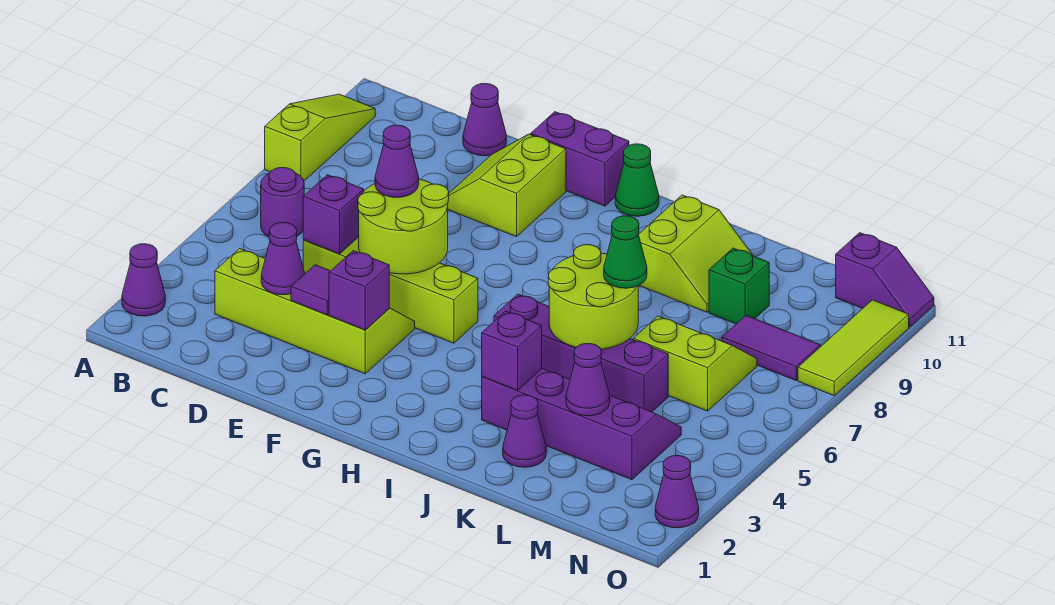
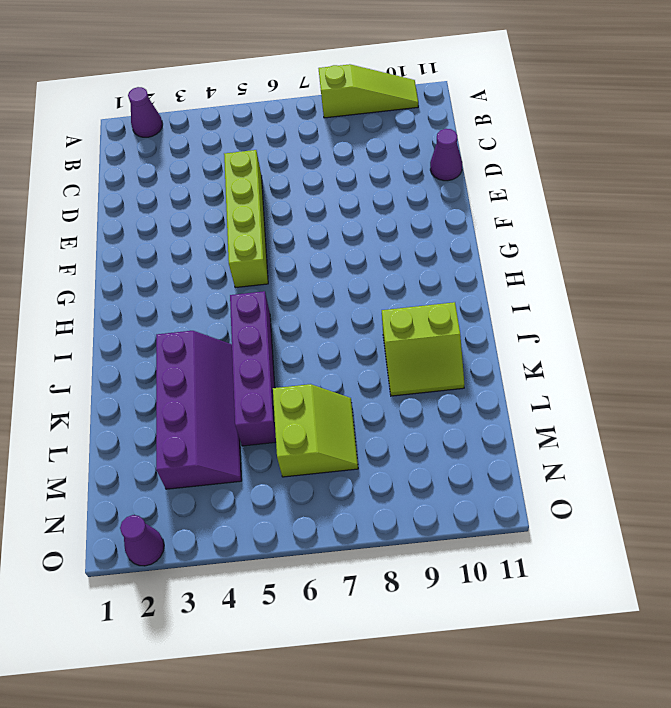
none -> purple 1x1 round brick [261,168,304,237]
none -> lime 2x4 slope [215,249,415,374]
none -> lime 2x2 slope [448,134,566,237]

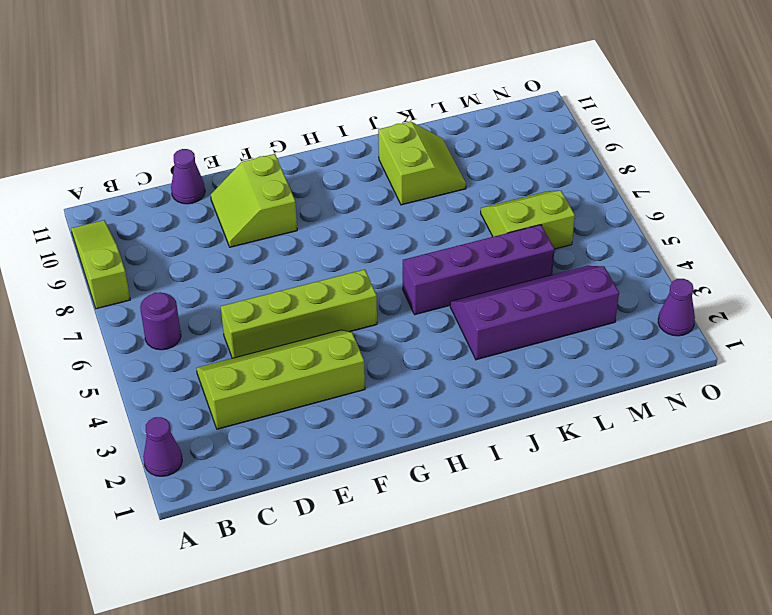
none -> purple 1x2 brick [531,112,629,206]
none -> green 1x1 cone [615,144,659,216]
none -> purple 1x1 cone [503,395,546,467]

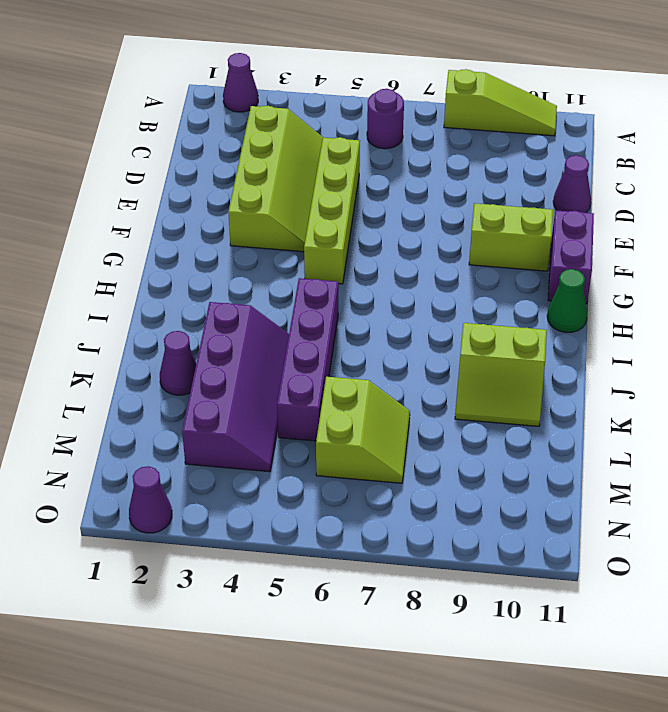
none -> green 1x1 brick [709,248,769,324]
none -> purple 1x2 tile [722,316,820,380]
none -> purple 1x2 slope [836,233,934,327]

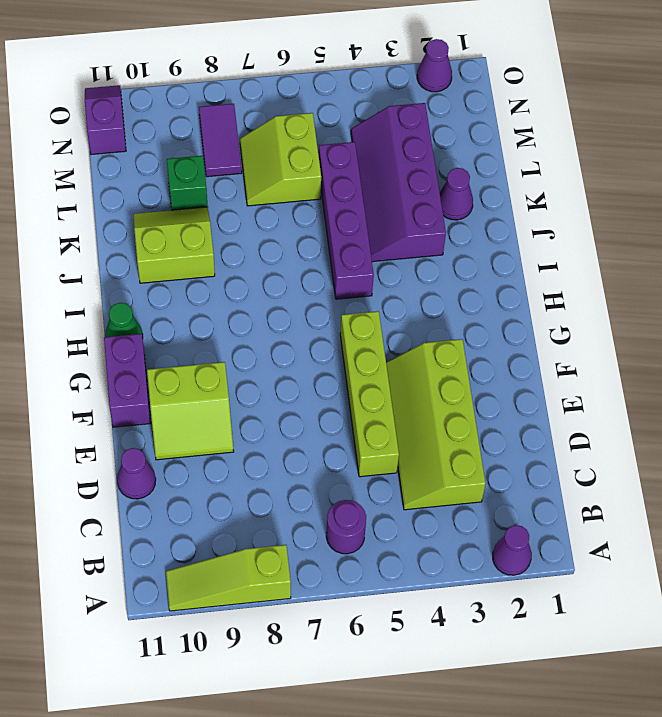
none -> lime 1x3 tile [798,300,909,396]
none -> purple 1x1 cone [261,222,305,295]
none -> purple 1x1 brick [303,175,364,254]

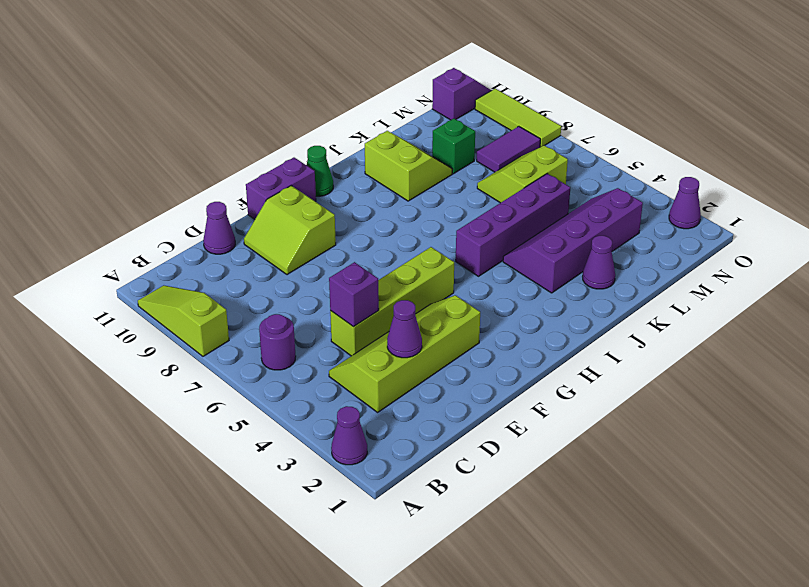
none -> purple 1x1 tile [291,265,330,315]
none -> lime 2x2 round brick [358,179,449,274]
none -> purple 1x1 brick [329,251,389,330]

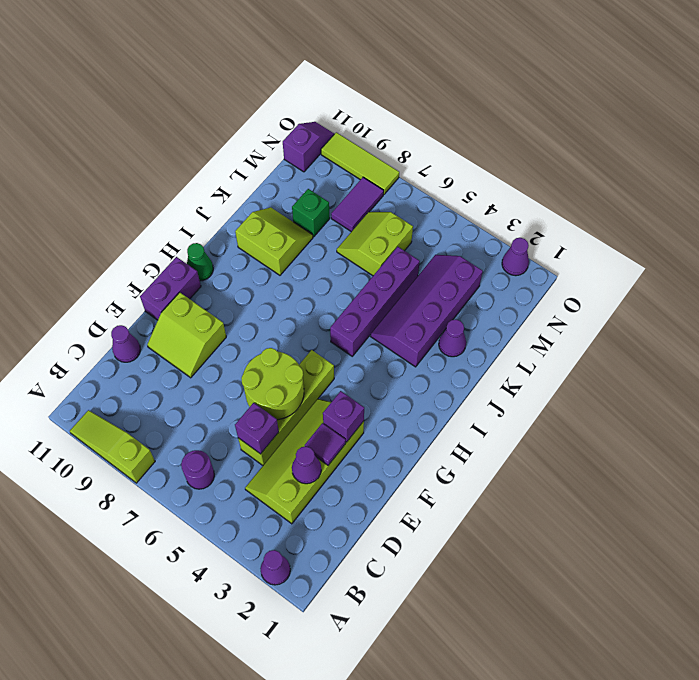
none -> purple 1x1 brick [482,311,542,390]
none -> lime 2x2 round brick [548,245,638,349]
none -> purple 1x1 cone [566,343,610,416]

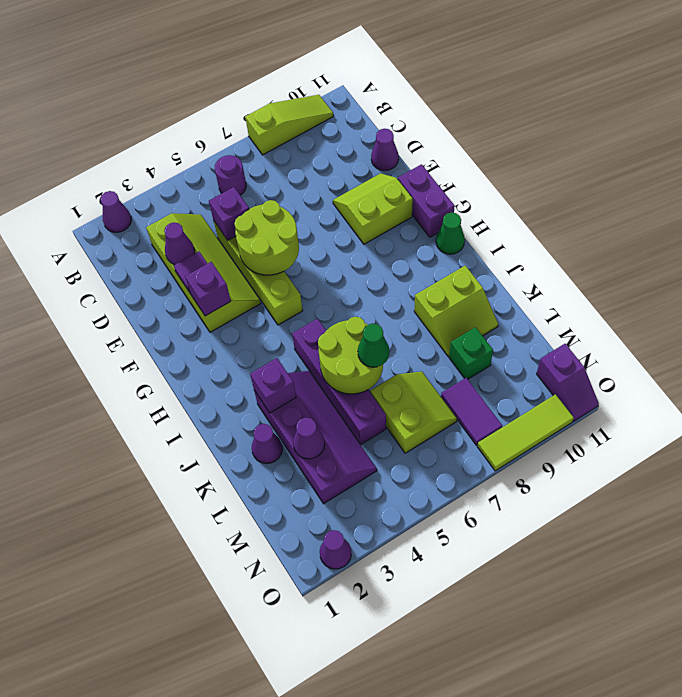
none -> purple 1x1 cone [375,125,419,198]

